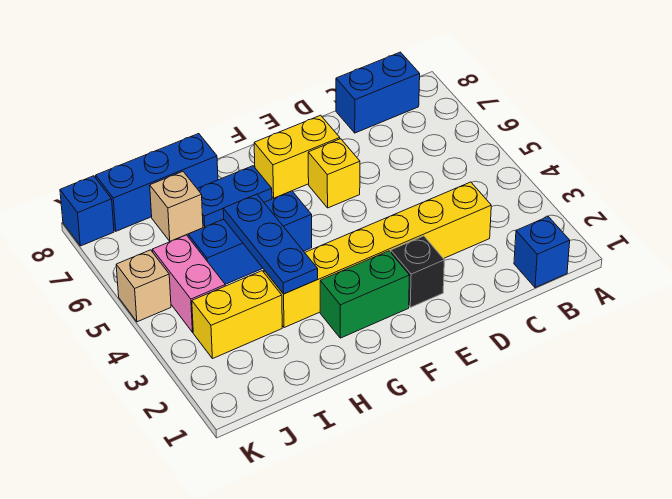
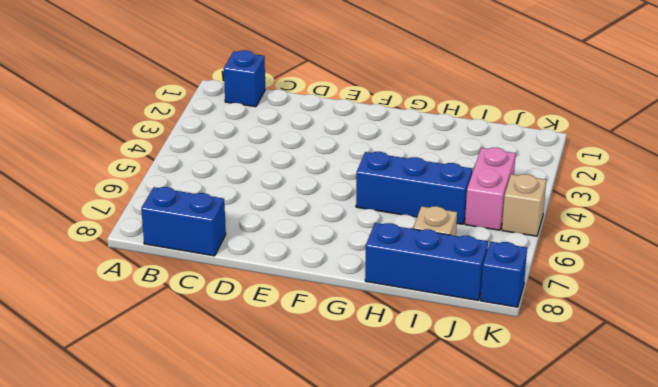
none -> yellow 1x6 brick [264,182,491,328]
none -> black 1x1 brick [391,236,444,307]
none -> yellow 1x1 brick [308,139,360,208]

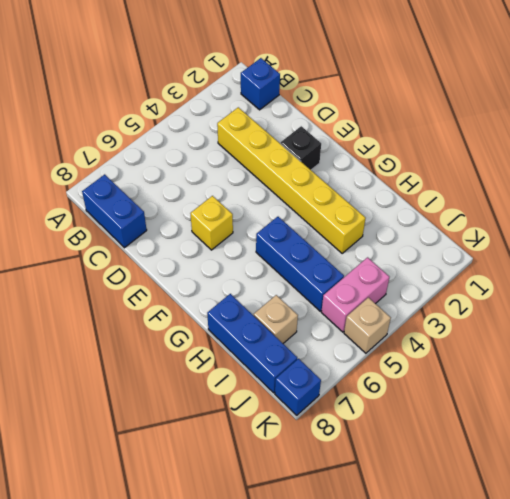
none -> yellow 1x2 brick [254,115,340,198]
none -> green 1x2 brick [320,251,410,338]
none -> blue 1x2 plate [197,166,272,227]

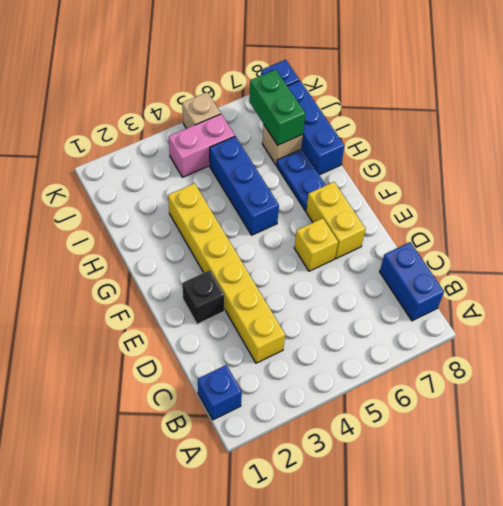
green 1x2 brick [249,70,305,145] -> green 1x2 brick moved to [320,251,410,338]
none -> yellow 1x2 brick [192,271,282,359]
none -> blue 1x3 plate [223,194,318,294]

